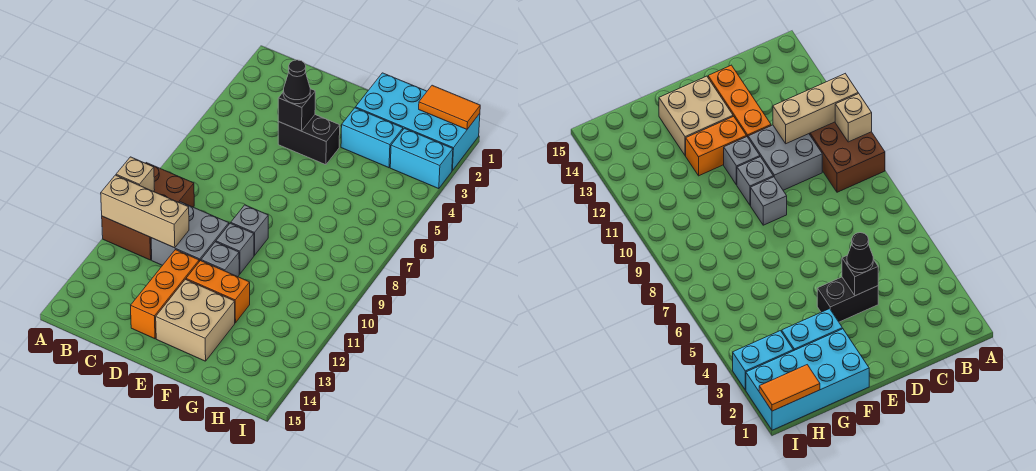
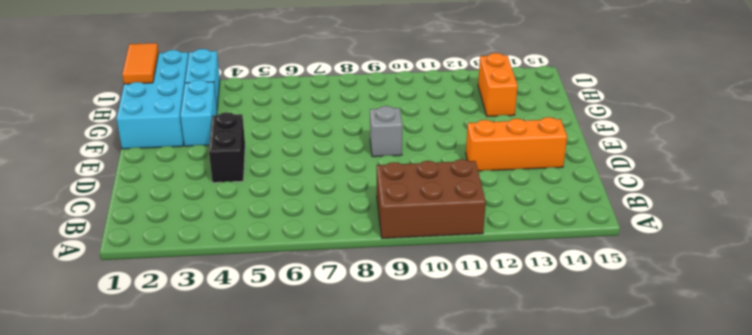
orange 1x2 brick [478,53,518,117] -> orange 1x2 brick moved to [186,261,250,323]
none -> grey 2x2 brick [151,202,229,265]
none -> grey 1x1 brick [216,223,254,274]
none -> grey 1x1 brick [201,242,239,277]

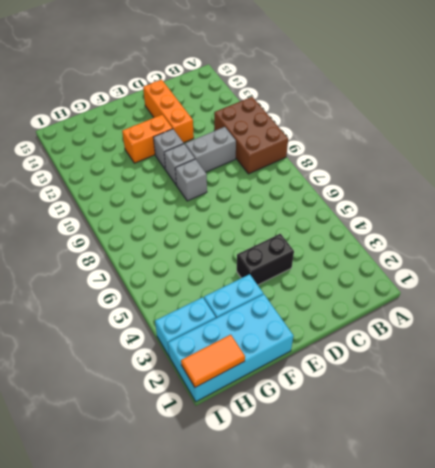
grey 1x2 brick [185,127,236,172] -> grey 2x2 brick [151,202,229,265]
none -> tan 2x2 brick [156,279,235,361]
none -> tan 1x1 brick [116,157,155,192]
none -> tan 1x3 brick [101,175,189,248]

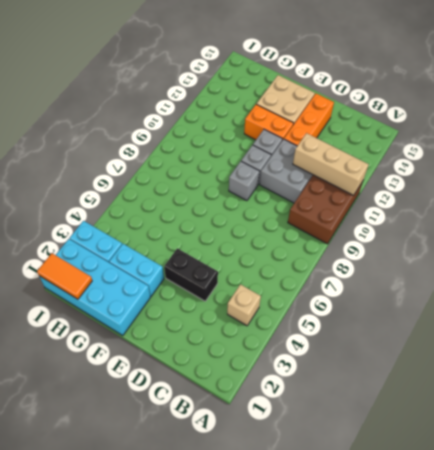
tan 1x1 brick [227,284,261,326] -> tan 1x1 brick moved to [116,157,155,192]
none -> black 1x1 brick [278,89,315,131]
none -> black 1x1 cone [283,60,310,104]

